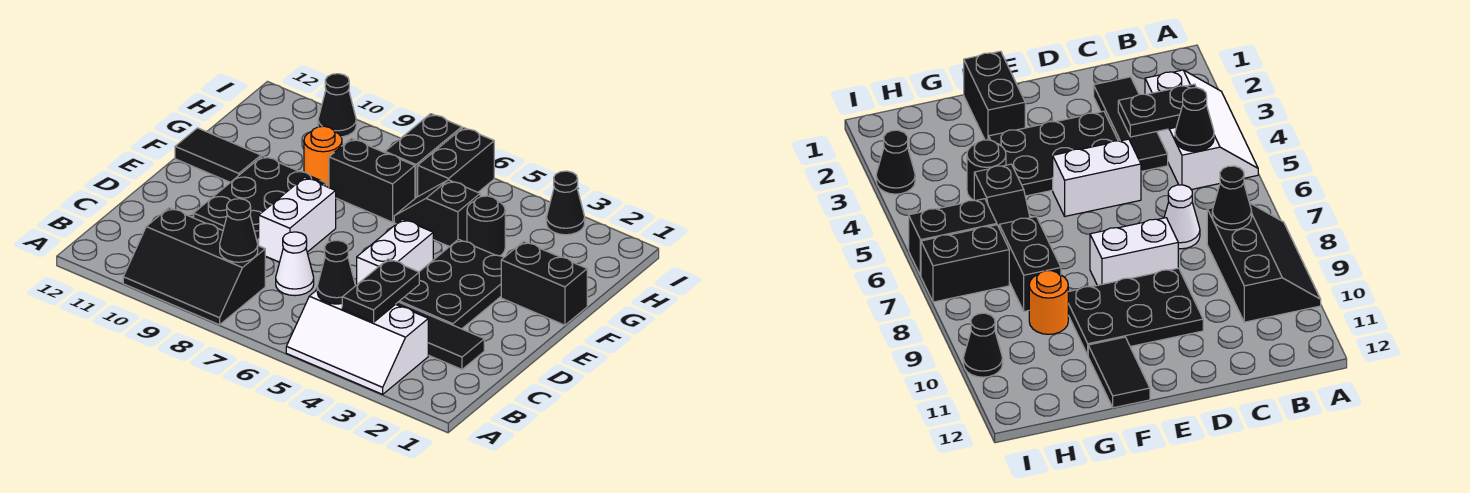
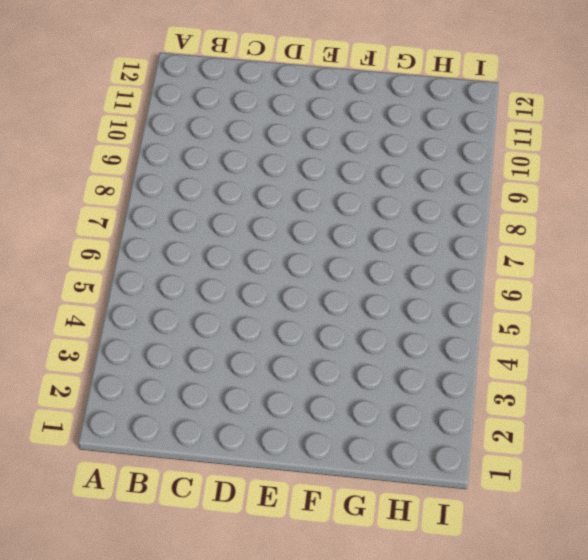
none -> white 2x3 slope [286,290,428,394]
none -> black 2x3 slope [123,208,265,325]
none -> black 1x3 tile [396,302,484,369]

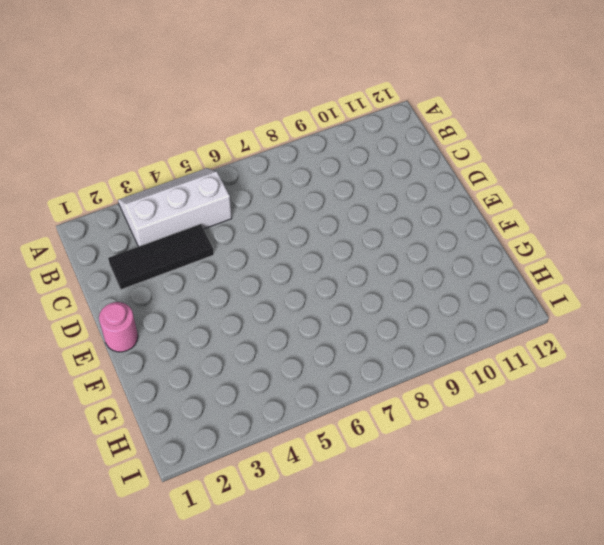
pink 1x1 round brick [99,302,138,352] -> none
none -> black 2x3 slope [123,208,265,325]
none -> white 1x1 cone [276,232,314,296]
none -> black 2x3 plate [399,239,504,329]

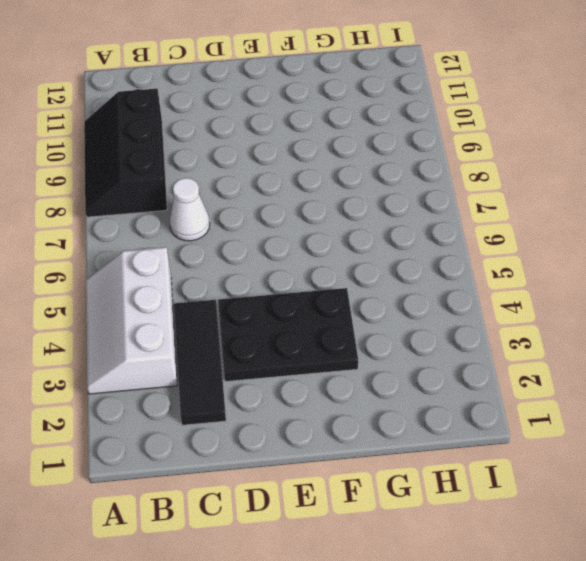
none -> white 1x2 brick [357,219,433,284]
none -> white 1x2 brick [259,177,336,262]
none -> black 2x3 plate [194,156,326,246]

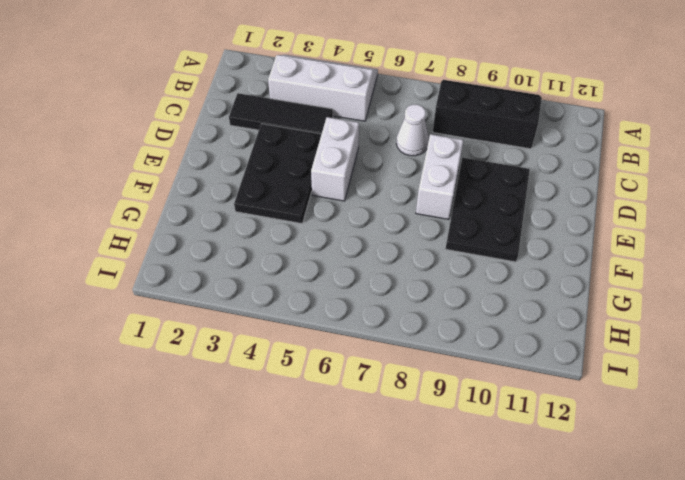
none -> black 1x2 brick [501,241,587,325]
none -> black 1x2 tile [175,128,261,182]
none -> black 1x1 round brick [467,196,505,256]

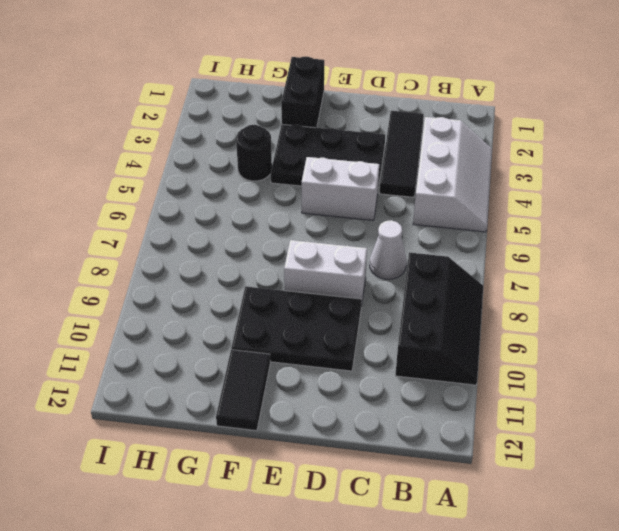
none -> black 1x2 slope [394,180,480,247]
none -> black 1x2 brick [329,138,415,222]
none -> orange 1x1 round brick [304,126,342,187]

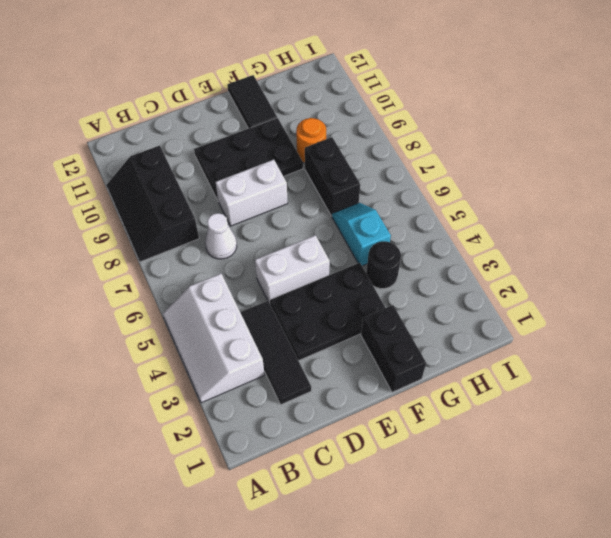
cyan 1x2 slope [332,203,391,266] -> black 1x2 slope [394,180,480,247]
none -> black 1x2 brick [418,128,494,196]
none -> black 1x2 brick [385,114,462,198]
none -> black 1x1 cone [546,171,585,235]

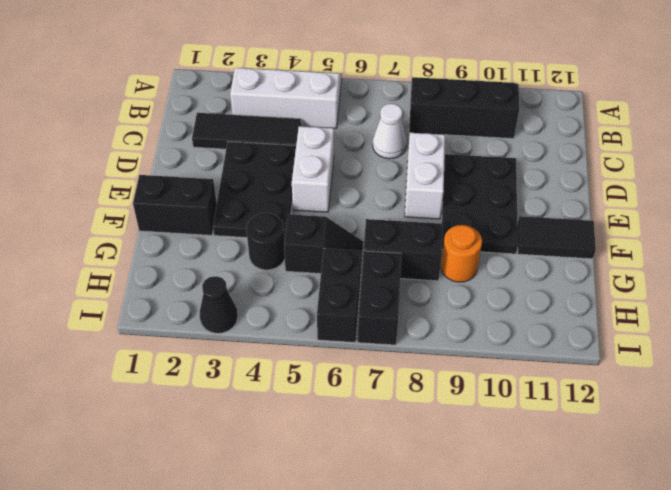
none -> black 1x1 cone [318,74,356,137]
none -> black 1x2 plate [342,259,419,322]
none -> black 1x1 cone [317,240,356,304]

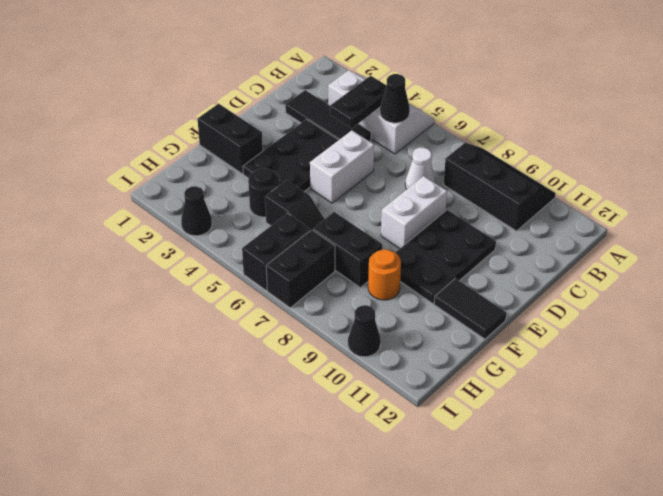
none -> black 1x1 cone [220,199,258,262]

